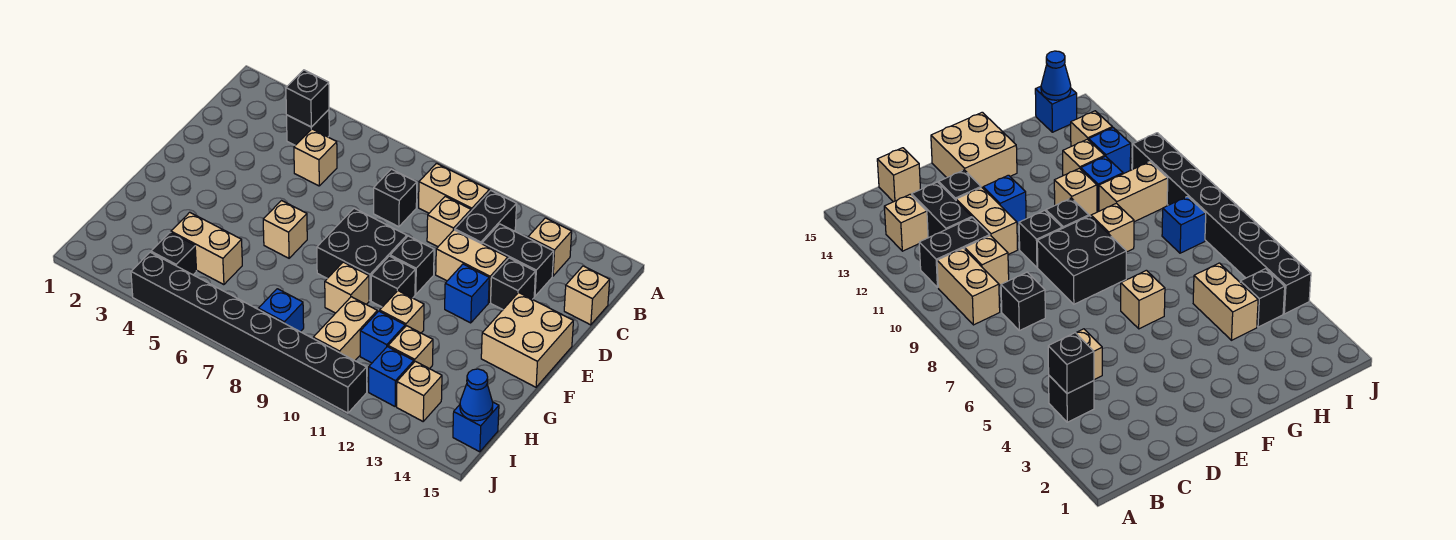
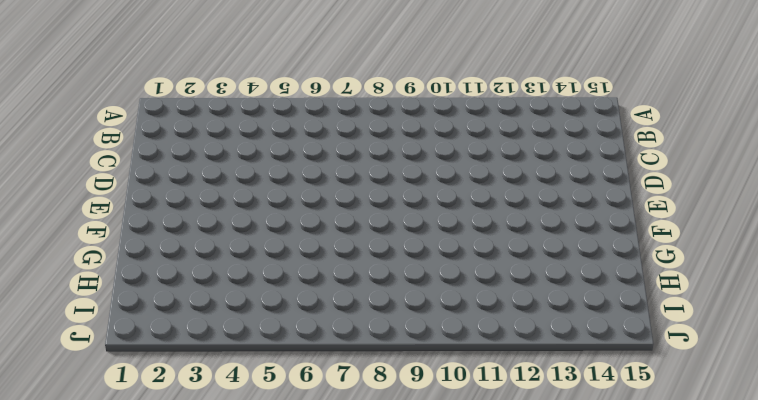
none -> black 1x1 brick [286,110,329,145]
none -> tan 1x2 brick [419,163,489,213]
none -> black 1x2 brick [455,190,516,244]
none -> tan 1x1 brick [528,218,572,276]

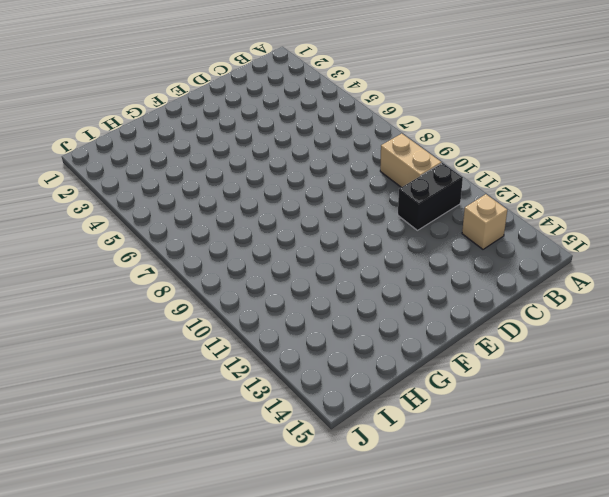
none -> black 1x1 brick [286,110,329,145]
none -> tan 1x1 brick [294,129,337,186]
none -> black 1x1 brick [374,169,417,227]
none -> tan 1x1 brick [427,196,471,247]

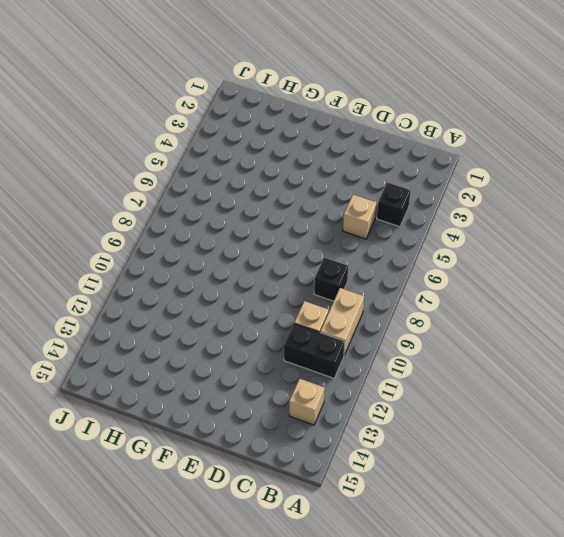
none -> black 1x2 brick [482,224,554,296]
none -> tan 1x1 brick [564,266,610,325]
none -> tan 1x2 brick [436,230,508,302]
none -> black 1x1 brick [491,258,535,310]

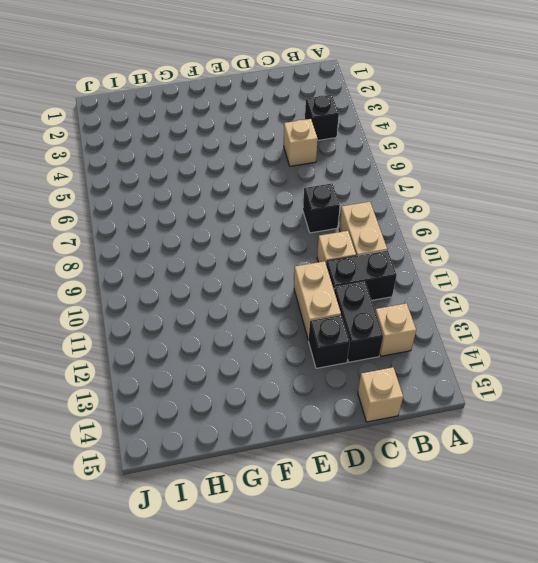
none -> black 2x2 brick [317,208,407,301]
none -> black 1x1 brick [390,236,434,294]
none -> blue 1x1 brick [445,264,489,323]
none -> tan 2x2 brick [481,292,573,387]

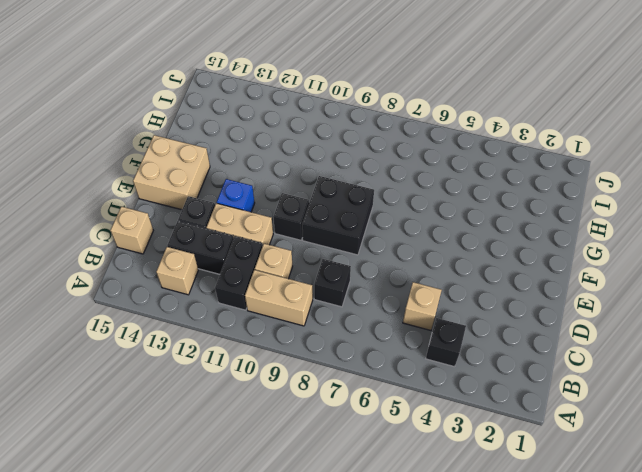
none -> tan 1x1 brick [263,201,307,258]
none -> black 1x1 brick [371,256,415,307]
none -> tan 1x1 brick [325,262,369,313]
none -> tan 1x1 brick [380,291,424,333]

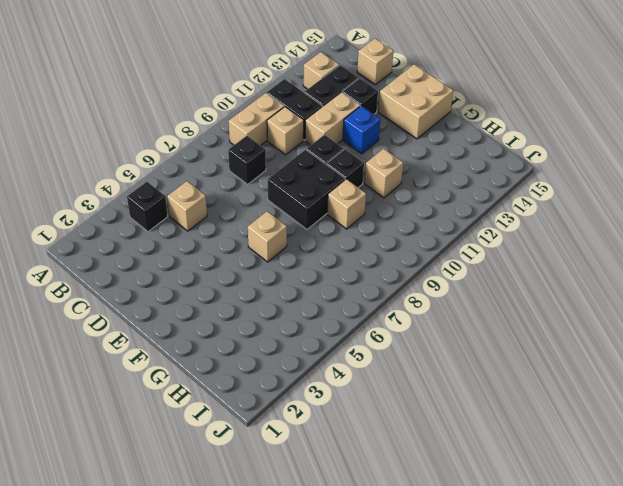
none -> tan 1x2 brick [171,212,242,285]
none -> tan 1x2 brick [313,297,377,361]
none -> blue 1x1 brick [360,311,405,363]
none -> tan 1x1 brick [388,326,433,369]

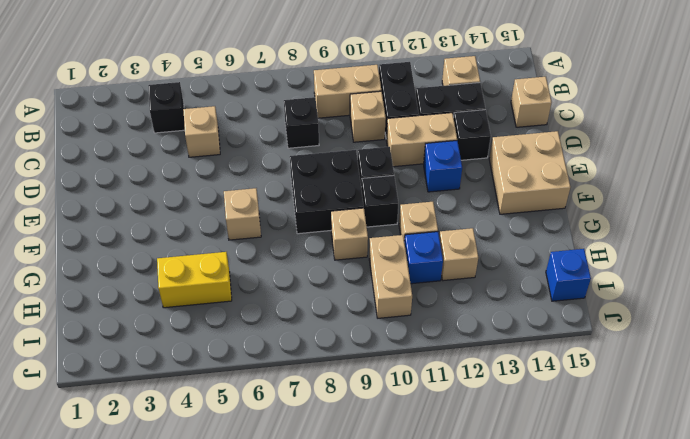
yellow 1x2 brick [157,252,232,308] -> tan 1x2 brick [171,212,242,285]
none -> black 1x1 brick [151,232,197,275]
none -> blue 1x1 brick [258,289,304,332]
none -> blue 1x1 brick [369,347,414,406]
none -> tan 1x1 brick [397,361,442,421]

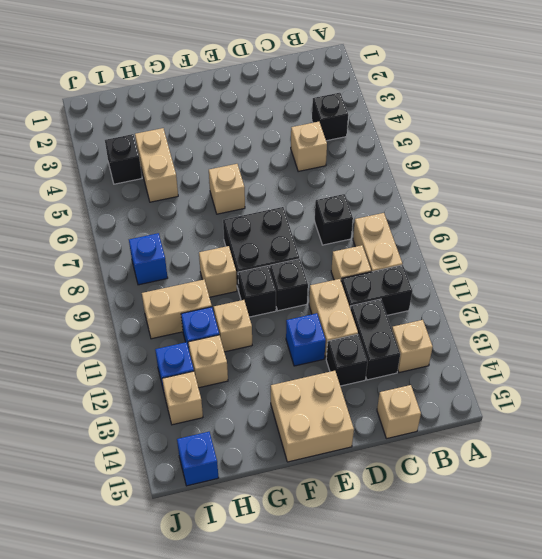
none -> black 1x8 brick [131,252,367,413]
none -> black 1x1 brick [286,70,329,127]
none -> blue 1x1 cone [460,369,493,421]

